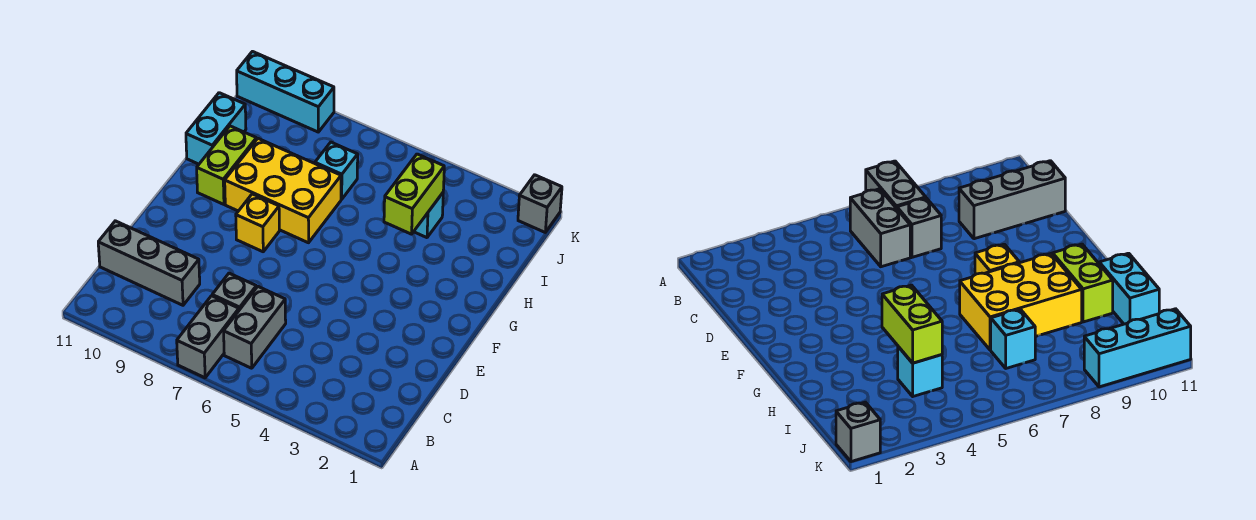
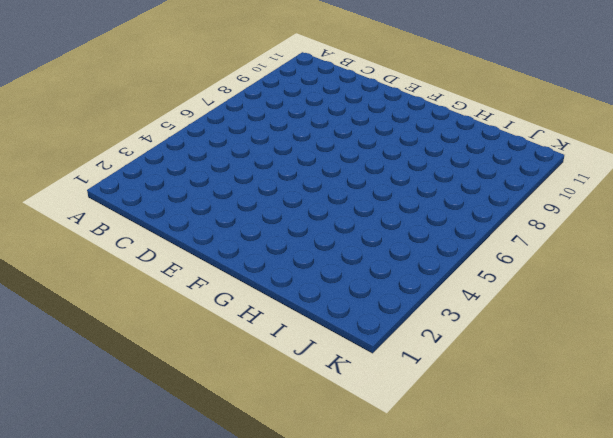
none -> grey 1x2 brick [177,296,239,378]
none -> grey 1x2 brick [224,287,286,368]
none -> grey 1x1 brick [212,273,256,310]

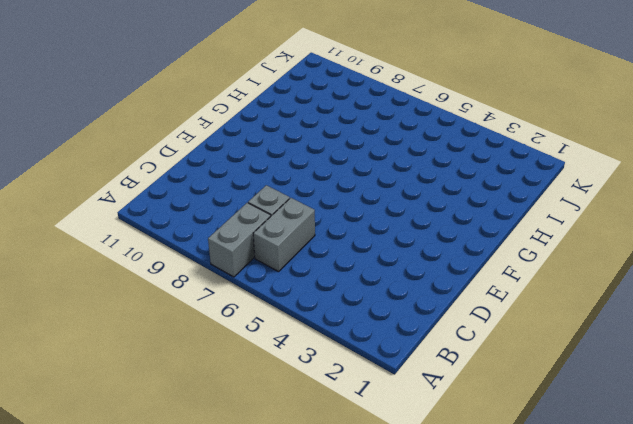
none -> grey 1x3 brick [98,221,200,305]
none -> yellow 1x1 brick [236,194,279,252]
none -> yellow 2x3 brick [225,139,341,243]

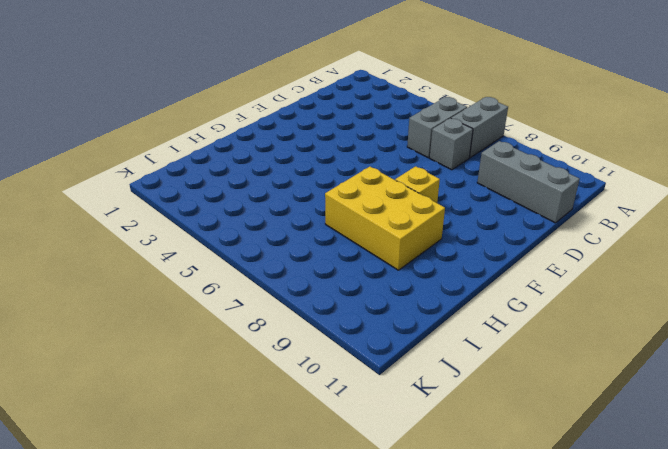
none -> lime 1x2 brick [197,126,256,204]
none -> cyan 1x2 brick [186,93,246,164]
none -> cyan 1x1 brick [414,193,443,238]

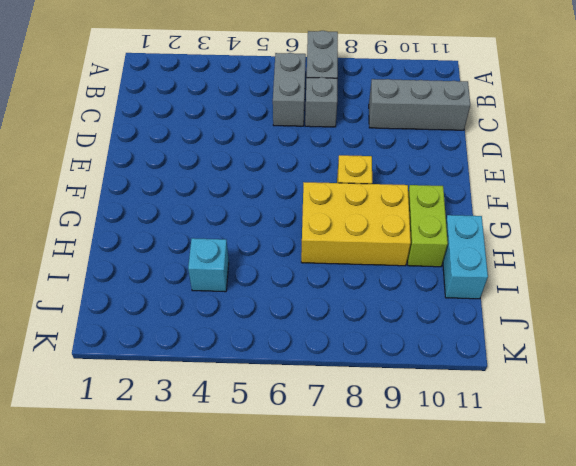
none -> cyan 1x1 brick [315,142,358,199]
none -> grey 1x1 brick [518,175,562,232]
none -> cyan 1x3 brick [237,52,334,132]

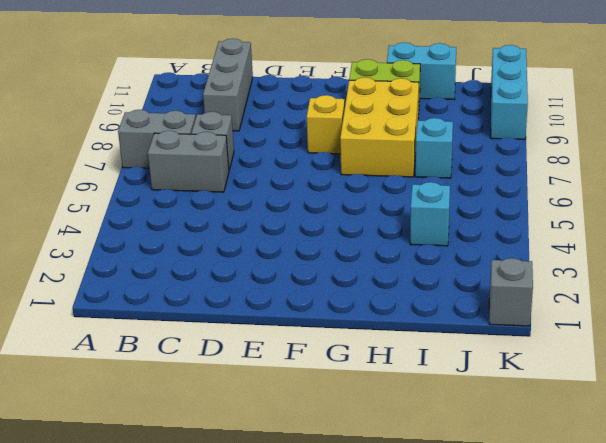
none -> lime 1x2 brick [384,154,444,234]

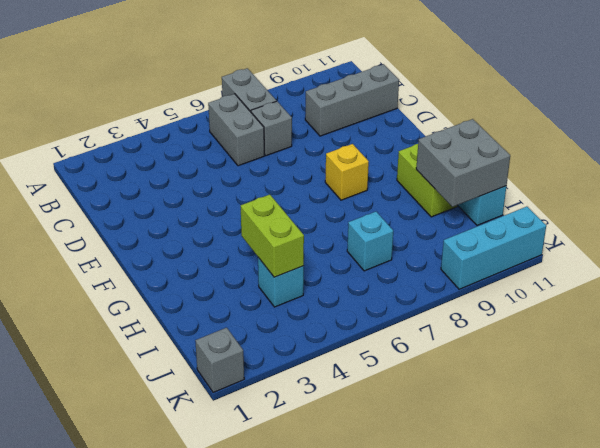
grey 2x2 brick [416,119,510,207] -> none
none -> yellow 2x3 brick [225,139,341,243]

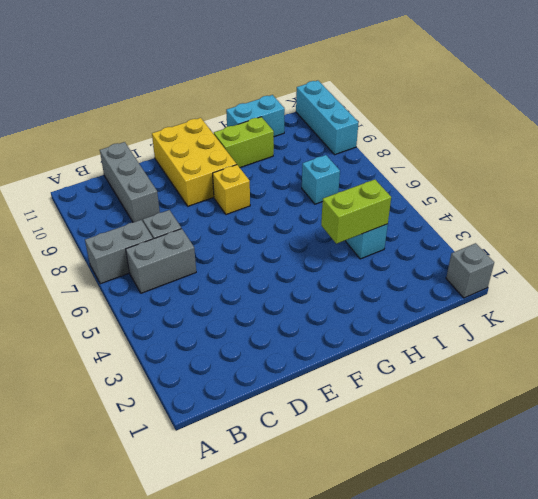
yellow 2x3 brick [152,118,237,206] -> yellow 2x3 brick moved to [225,139,341,243]

